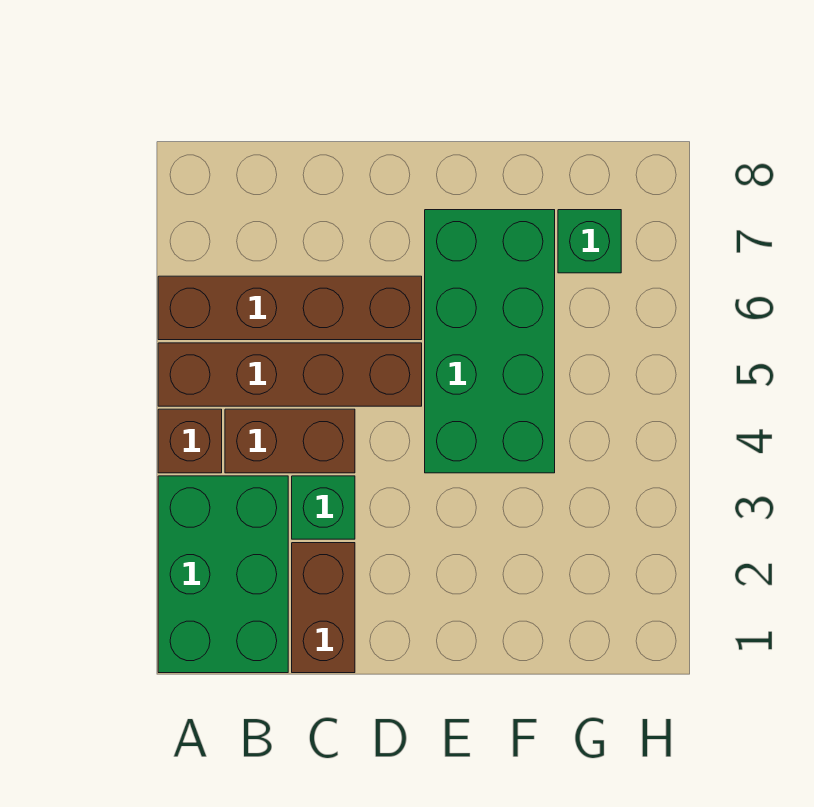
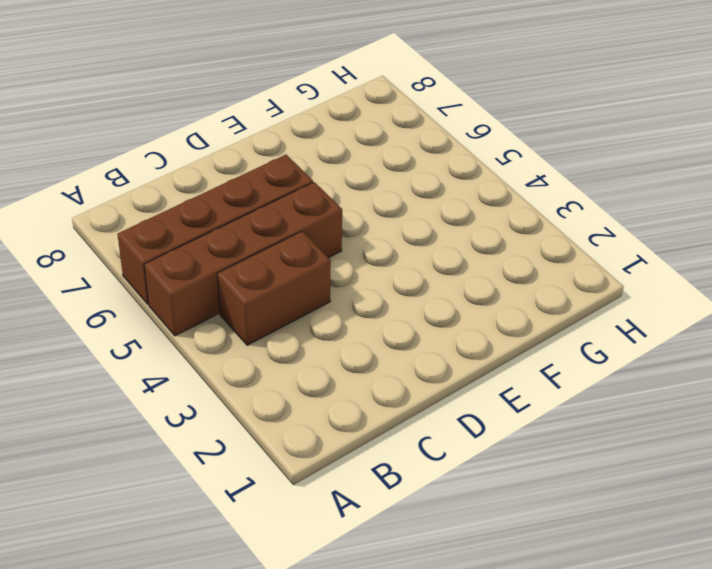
none -> green 2x3 brick [158,476,288,673]
none -> brown 1x1 brick [158,409,222,473]

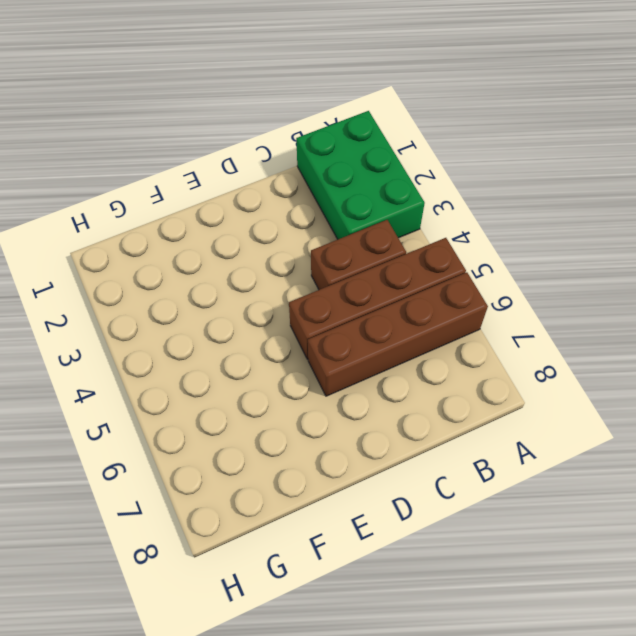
none -> brown 1x1 brick [158,409,222,473]
none -> brown 1x2 brick [292,543,355,673]

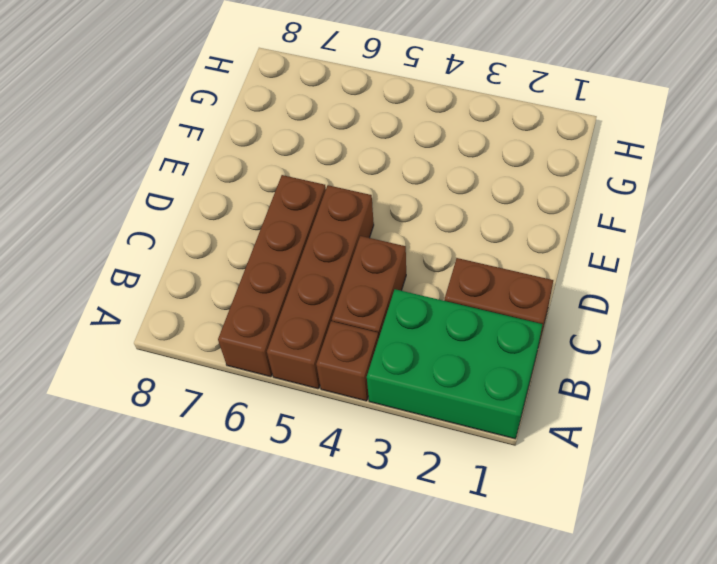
none -> green 1x1 brick [292,476,355,539]
none -> green 2x4 brick [425,210,555,473]

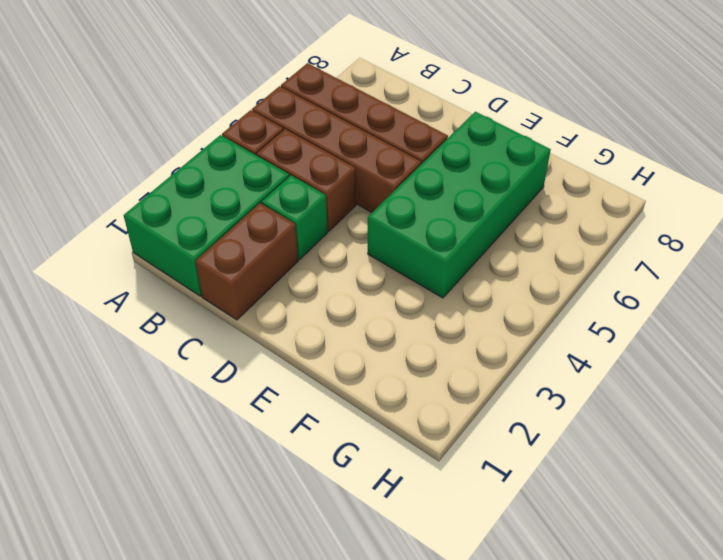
none -> green 1x1 brick [558,210,621,273]

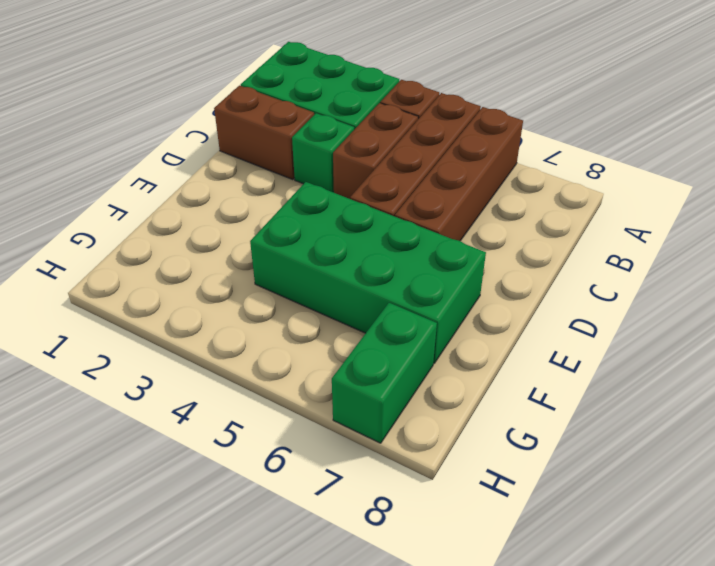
green 1x2 brick [332,303,437,443] -> green 1x1 brick [558,210,621,273]

